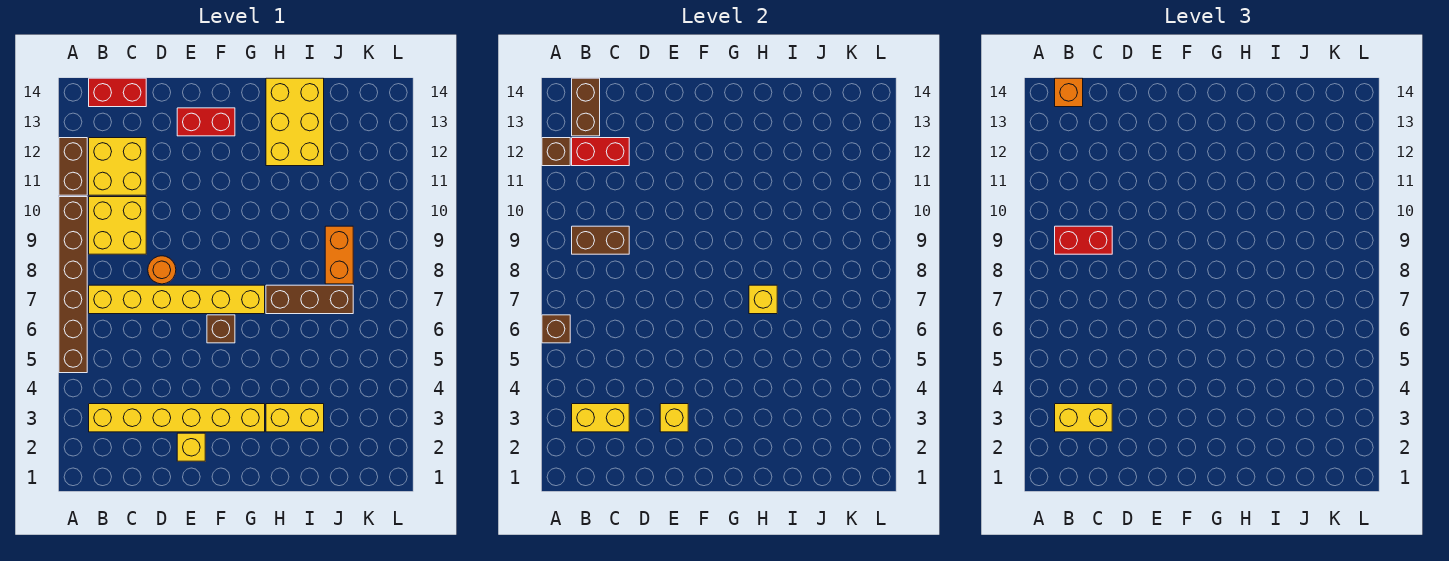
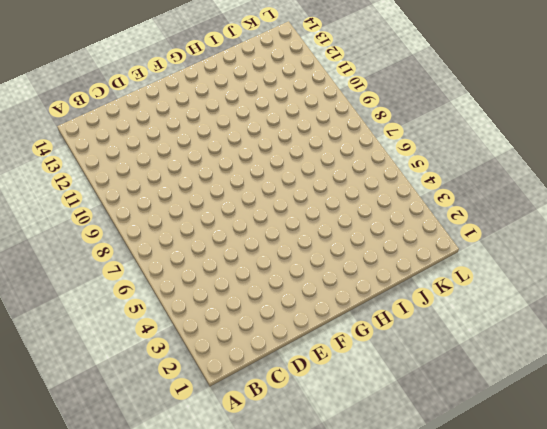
none -> brown 1x6 brick [59,197,87,373]
none -> brown 1x2 brick [59,138,87,195]
none -> yellow 1x6 brick [89,404,265,432]

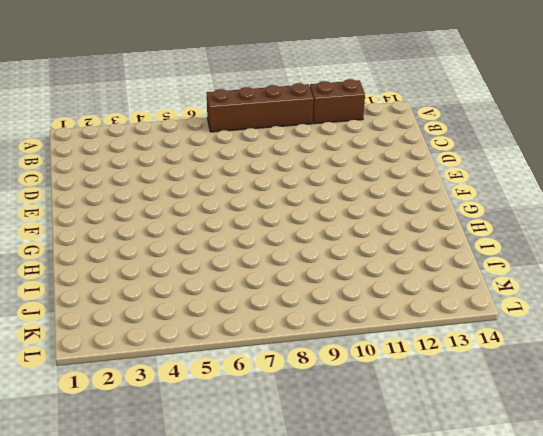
brown 1x4 brick [207,83,313,132] -> brown 1x6 brick [59,197,87,373]
none -> yellow 1x6 brick [89,404,265,432]
none -> yellow 1x6 brick [89,285,265,314]
none -> yellow 2x2 brick [89,197,146,254]

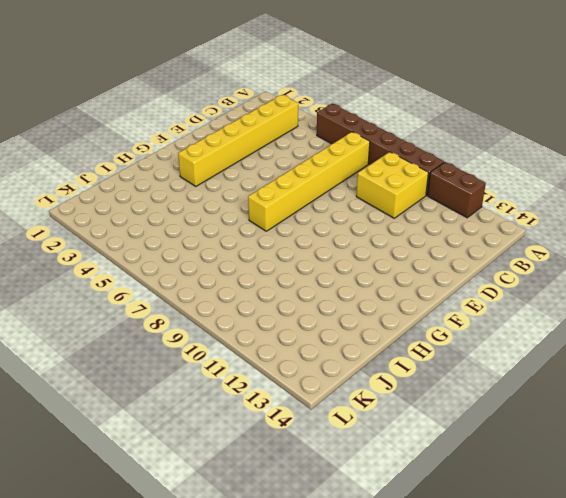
none -> yellow 2x2 brick [89,138,146,195]
none -> red 1x2 brick [89,78,146,107]
none -> orange 1x1 round brick [148,256,176,284]

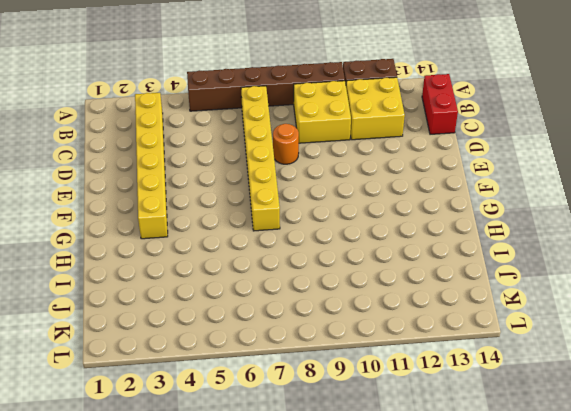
none -> yellow 1x1 brick [177,433,205,461]
none -> red 1x2 brick [177,108,235,136]
none -> brown 1x1 brick [207,315,235,343]

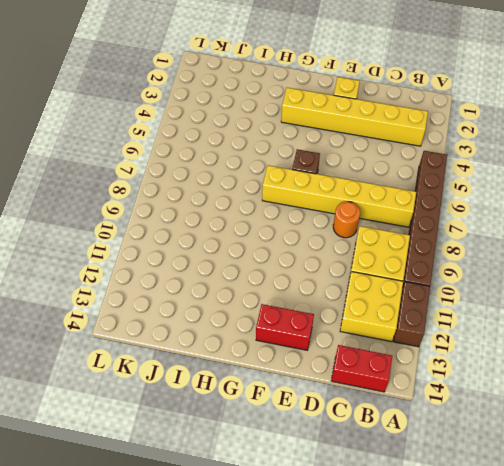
none -> yellow 1x2 brick [266,404,324,432]
none -> brown 1x3 brick [266,285,353,314]
none -> yellow 2x3 brick [266,78,324,166]

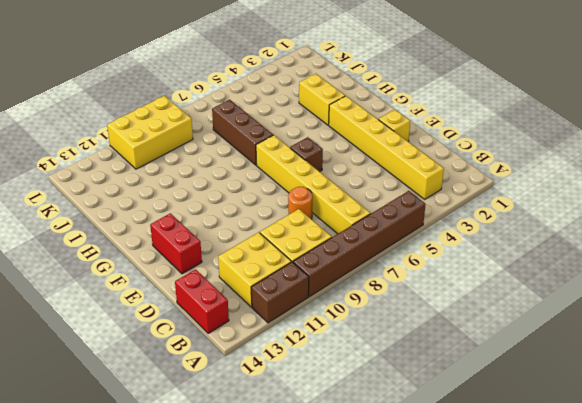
yellow 2x3 brick [107,96,193,169] -> yellow 2x3 brick moved to [266,78,324,166]
none -> orange 1x2 brick [325,226,353,284]
none -> brown 1x1 brick [542,315,570,343]
none -> brown 1x1 brick [542,138,570,166]

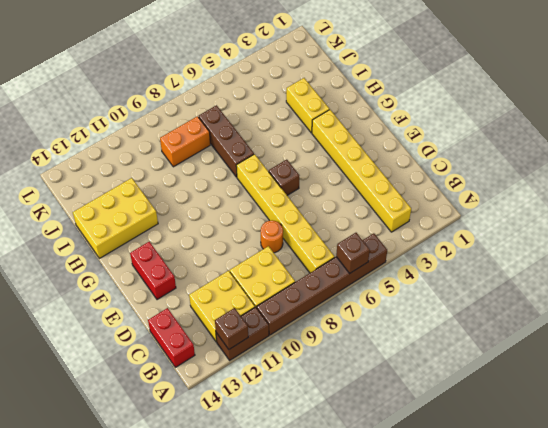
none -> yellow 1x1 brick [177,433,205,461]
none -> yellow 1x2 brick [572,404,629,432]
none -> brown 1x2 brick [572,226,629,254]

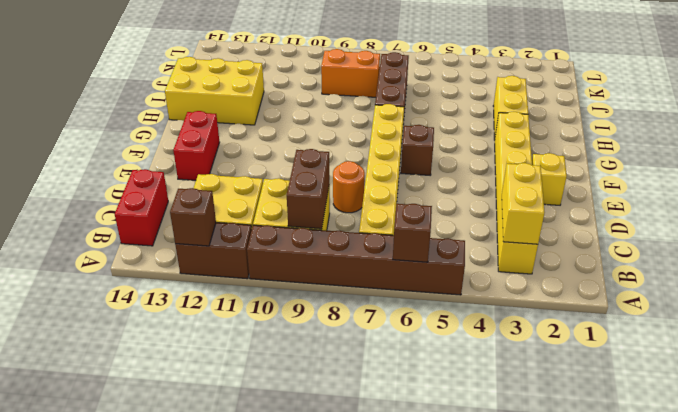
none -> red 1x2 brick [572,138,629,166]
none -> brown 1x2 brick [572,78,600,136]
none -> yellow 1x1 brick [660,404,688,432]

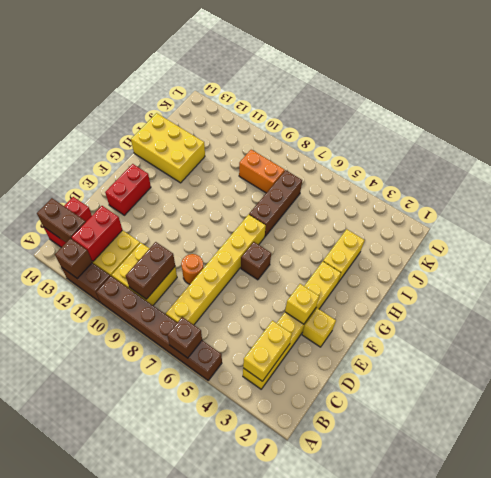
none -> yellow 1x1 brick [749,285,777,314]
none -> yellow 1x2 brick [1055,404,1112,432]
none -> red 1x2 brick [1055,226,1112,254]

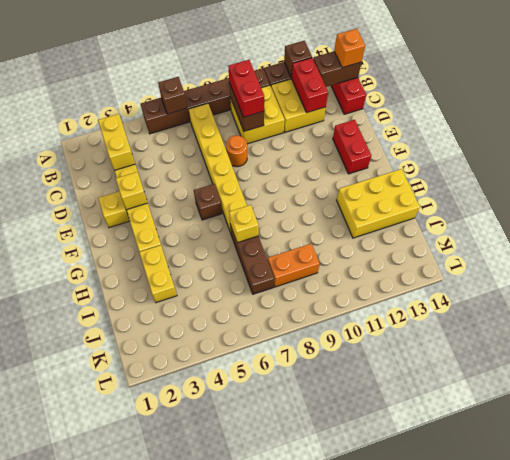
none -> yellow 1x2 brick [1055,404,1112,432]

